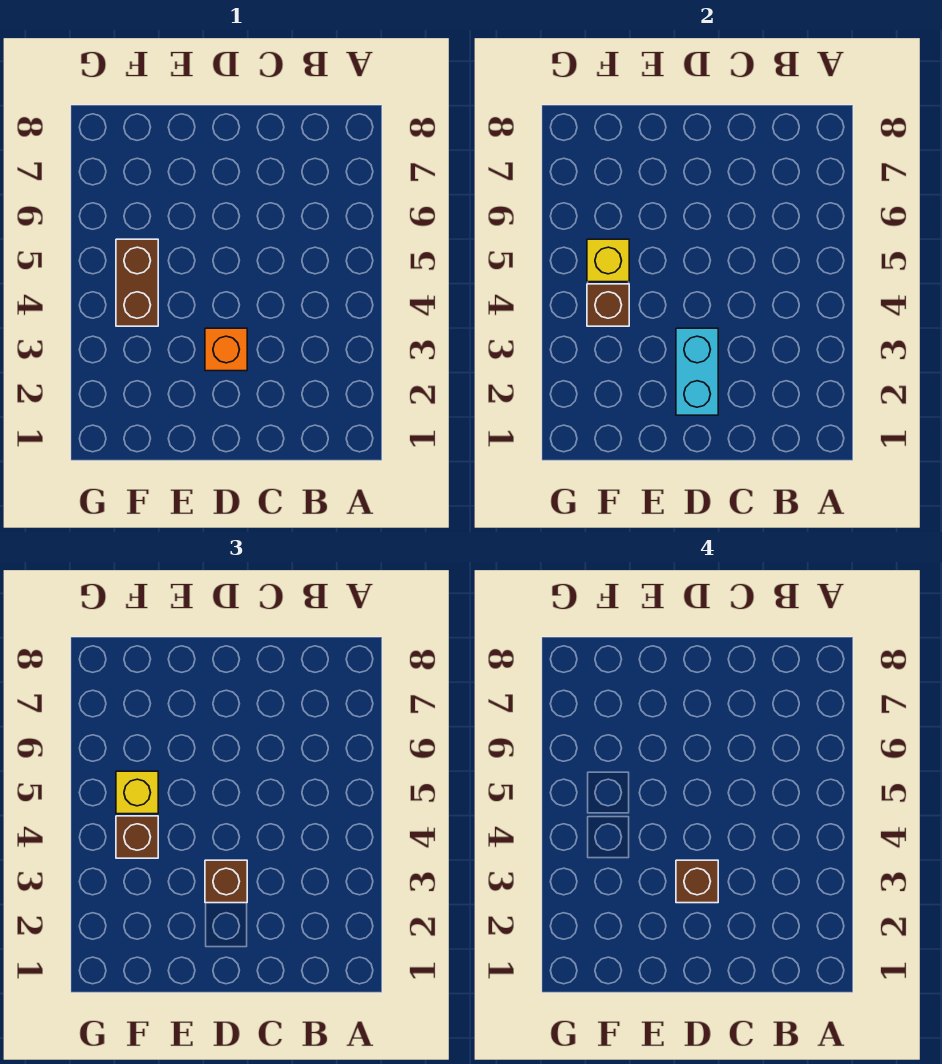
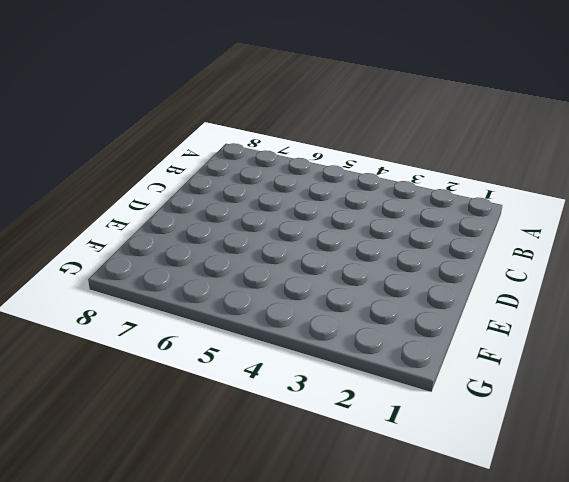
none -> orange 1x1 brick [205,328,247,371]
none -> brown 1x2 brick [116,239,158,326]

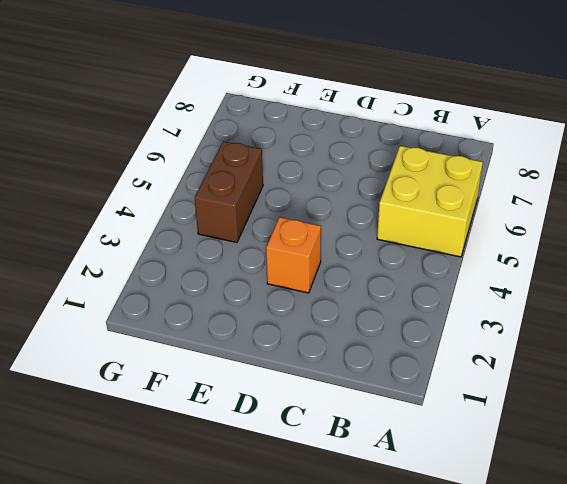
yellow 2x2 brick [377,146,483,257] -> none
none -> cyan 1x2 brick [676,328,718,415]
none -> brown 1x1 brick [587,284,629,326]

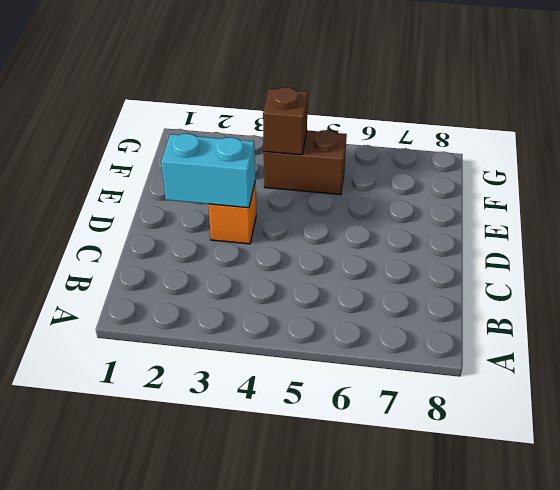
none -> yellow 1x1 brick [587,239,629,282]
none -> brown 1x1 brick [205,860,247,903]

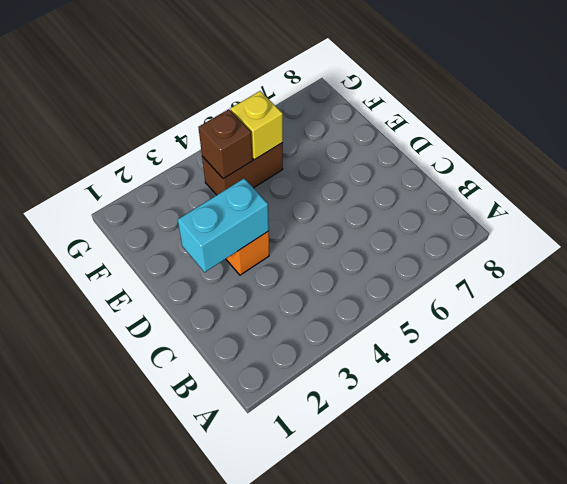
none -> brown 1x1 brick [205,860,247,903]
none -> brown 1x1 brick [116,816,158,858]

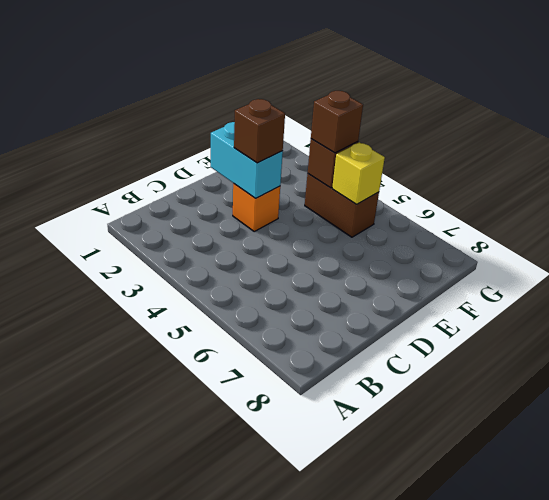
none -> yellow 1x1 brick [116,771,158,814]
none -> brown 1x1 brick [676,860,718,903]

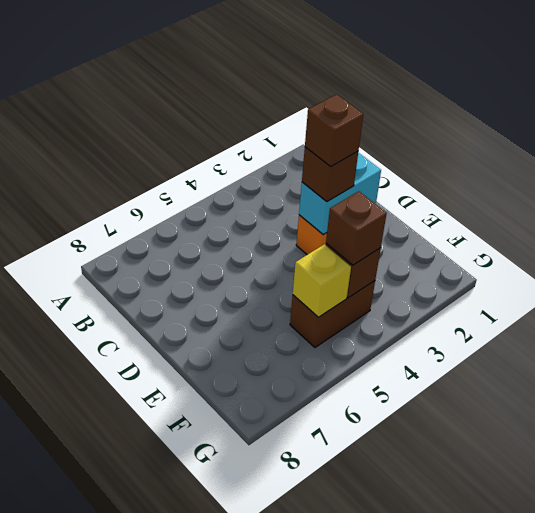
none -> yellow 1x1 brick [116,771,158,814]

